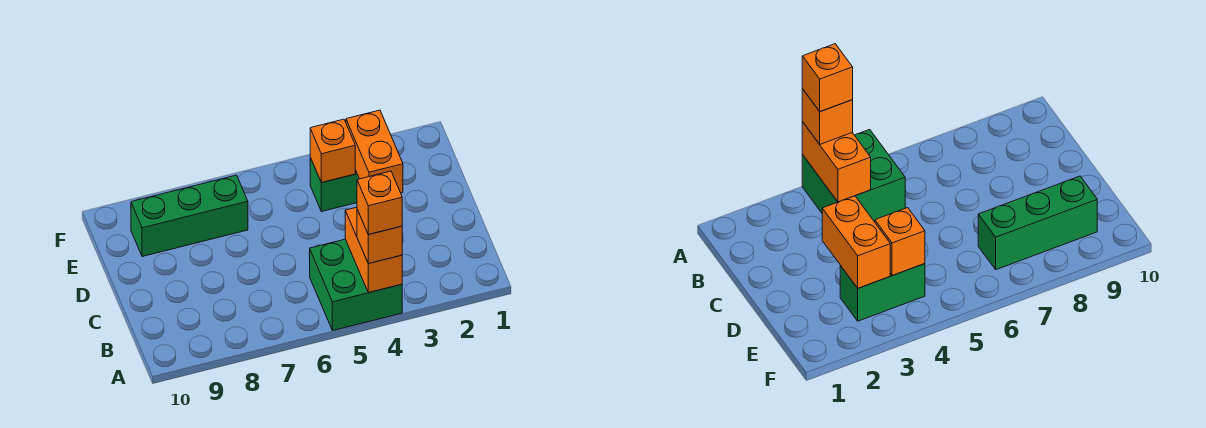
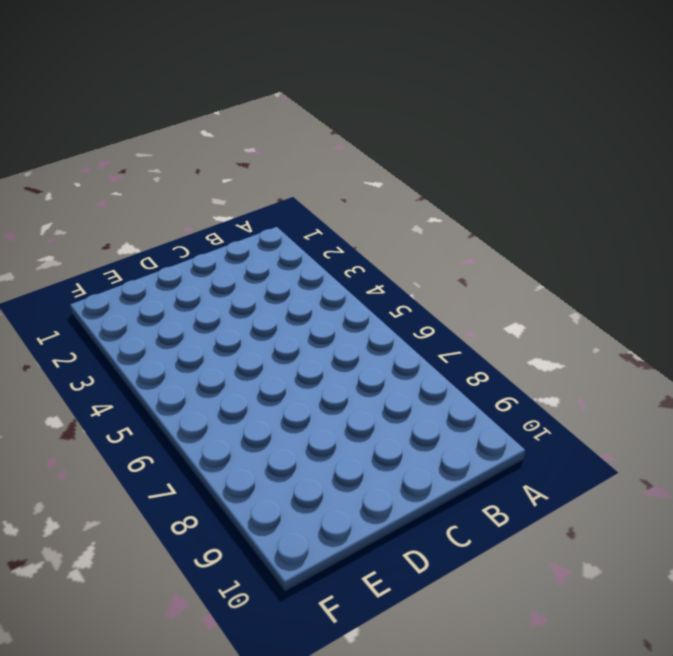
none -> green 2x2 brick [309,239,402,330]
none -> green 1x2 brick [310,158,359,212]

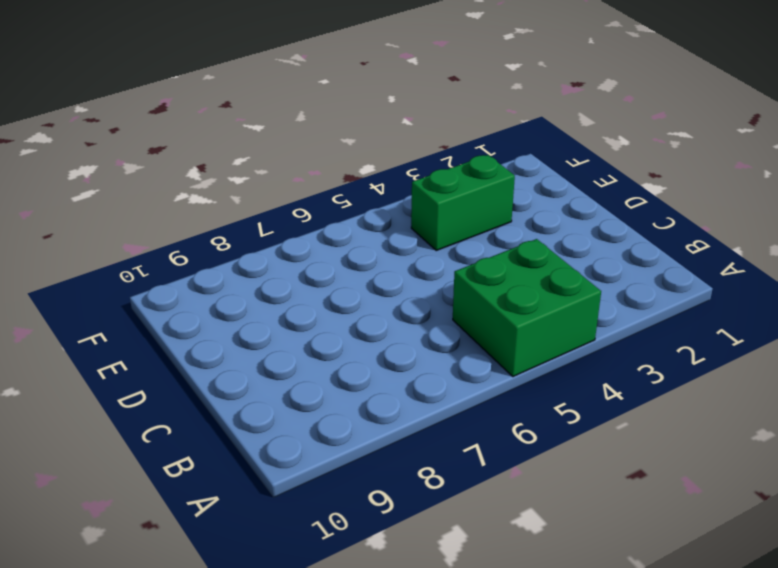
none -> green 1x3 brick [131,175,248,257]
none -> orange 1x2 brick [345,207,402,292]

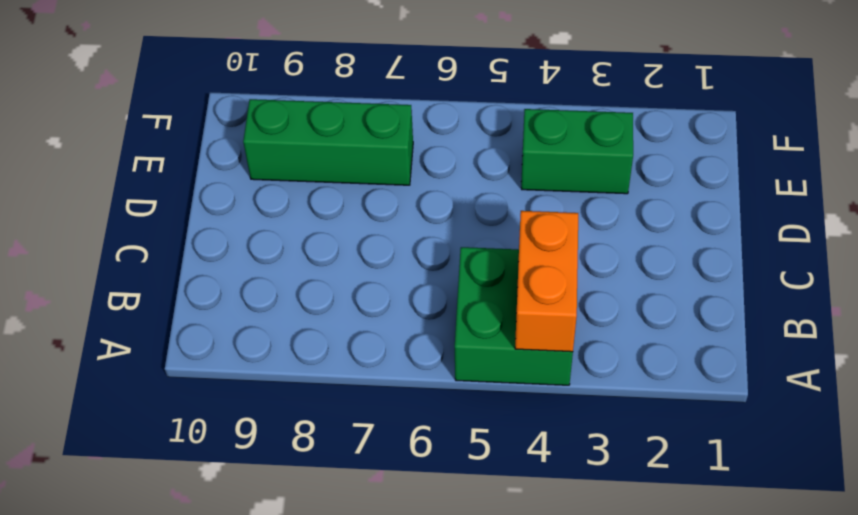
none -> orange 1x2 brick [346,110,403,193]
none -> orange 1x1 brick [310,119,355,183]

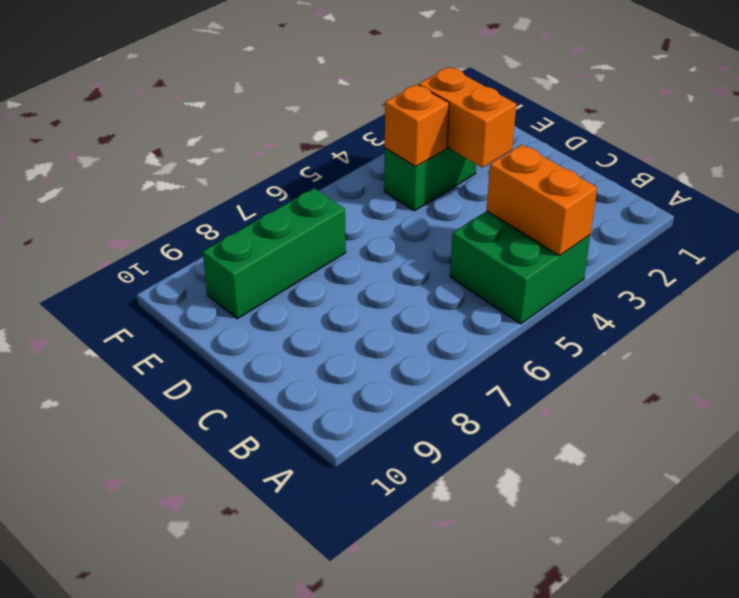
none -> orange 1x1 brick [357,210,402,264]
none -> orange 1x1 brick [357,171,402,234]

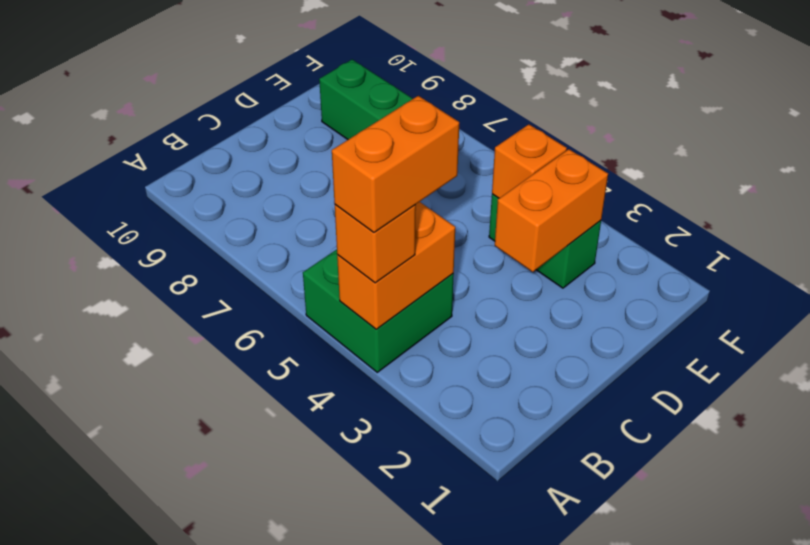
orange 1x2 brick [332,96,459,232] -> orange 1x1 brick [357,171,402,234]

